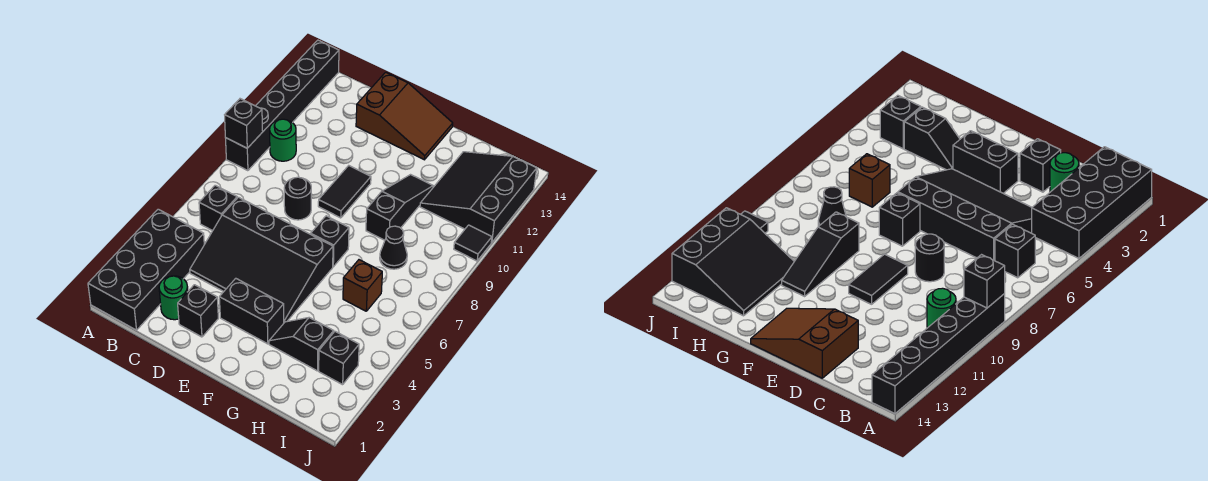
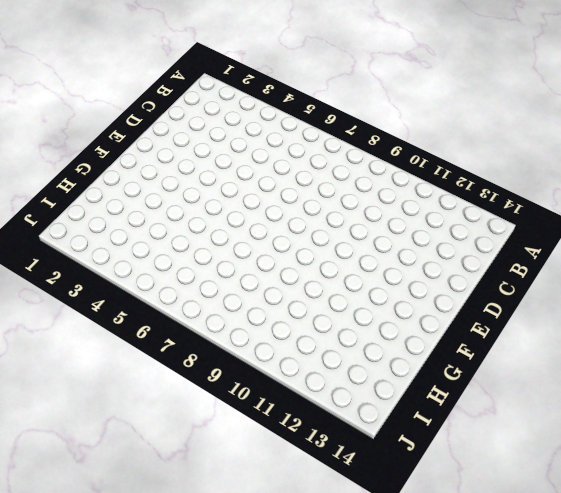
none -> black 2x4 brick [88,209,204,330]
none -> black 1x6 brick [226,40,339,171]
none -> black 1x1 brick [199,185,237,231]

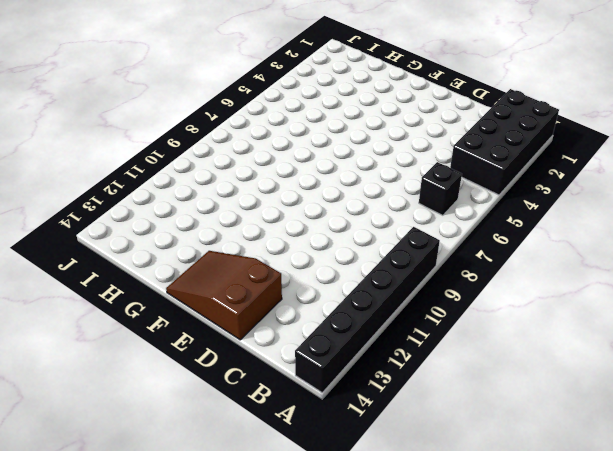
none -> green 1x1 round brick [270,119,296,161]
none -> green 1x1 round brick [159,276,188,320]
none -> black 3x4 slope [190,197,333,323]

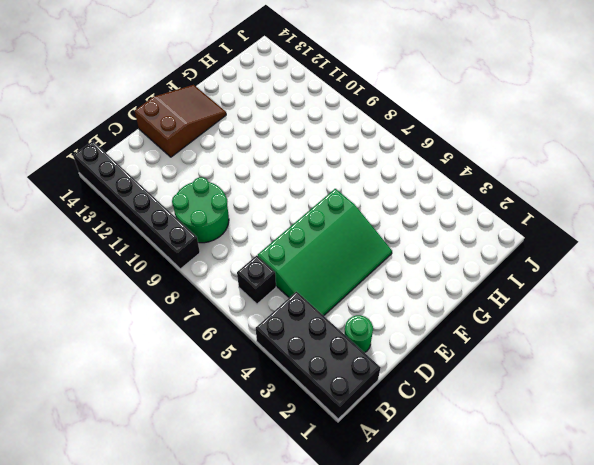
green 2x2 round brick [172,177,229,243] -> green 1x1 round brick [270,119,296,161]
green 3x4 slope [258,189,392,316] -> black 3x4 slope [190,197,333,323]
none -> black 1x1 brick [178,285,218,337]
none -> black 1x1 round brick [284,177,311,220]
none -> black 1x2 brick [219,278,284,344]

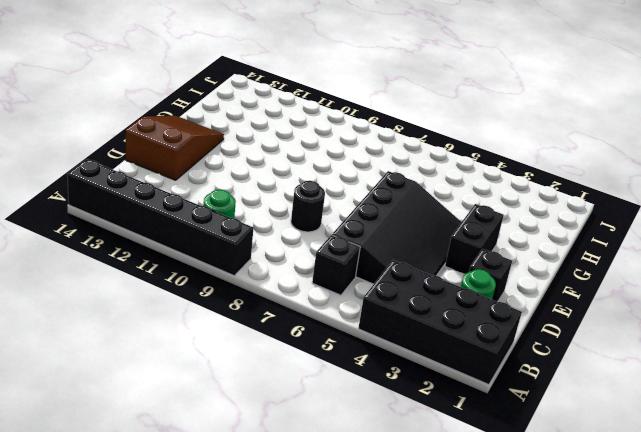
none -> black 1x2 tile [318,166,371,218]
none -> black 1x1 brick [311,216,349,267]
none -> black 1x2 slope [269,318,334,371]

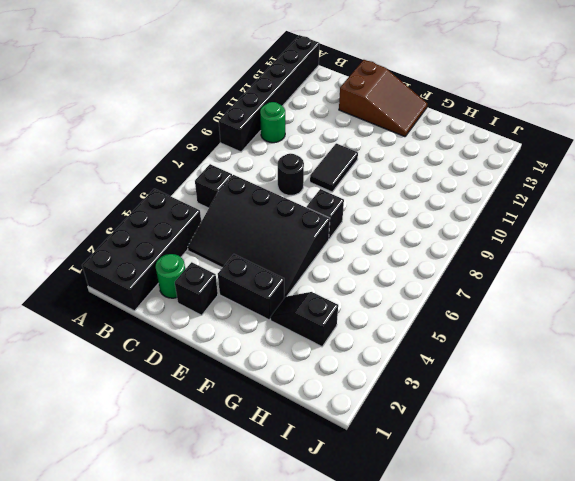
none -> black 1x3 slope [366,175,433,240]
none -> brown 1x1 brick [343,260,382,311]
none -> black 1x1 cone [380,226,407,269]

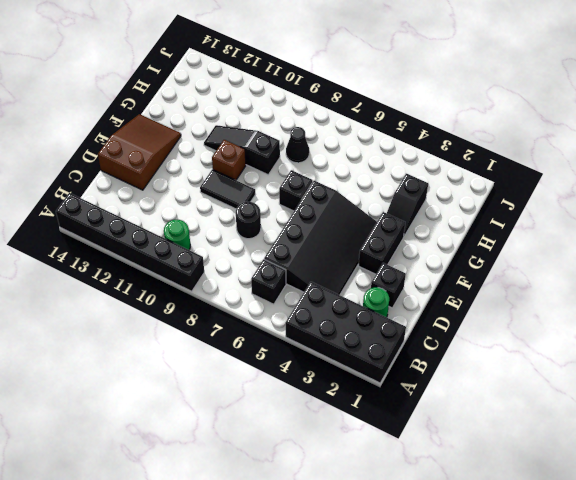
brown 1x1 brick [212,140,246,180] -> brown 1x1 brick moved to [343,260,382,311]
none -> black 3x3 slope [420,152,537,243]
none -> black 1x1 brick [319,331,359,385]
none -> black 1x1 tile [454,225,492,261]

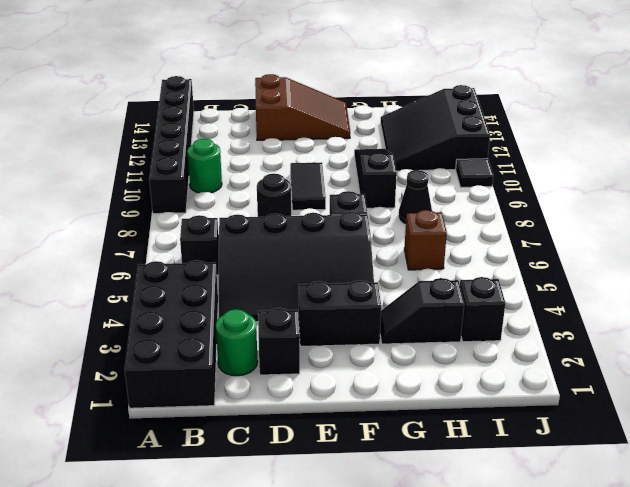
none -> black 1x1 brick [225,99,263,148]

